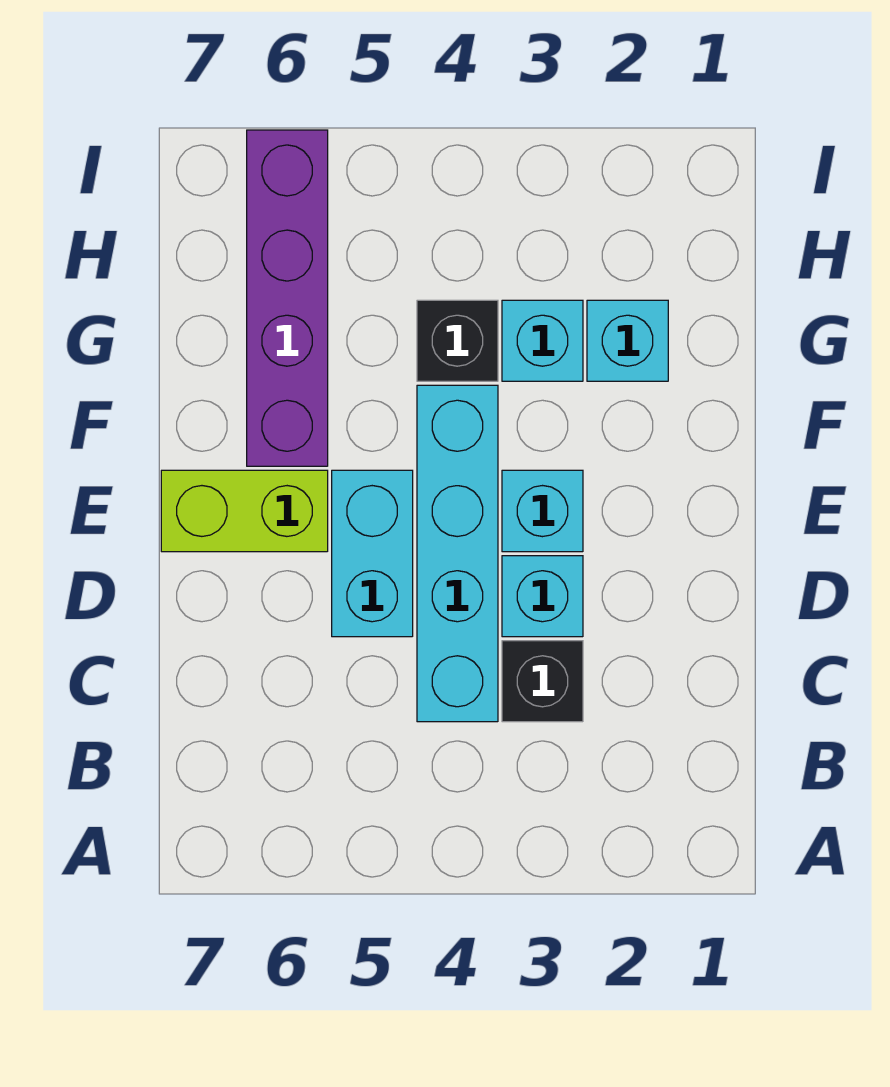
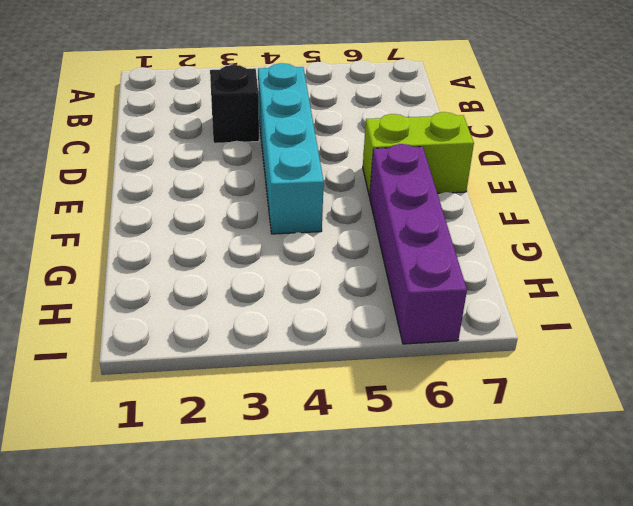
none -> cyan 1x1 brick [502,556,583,637]
none -> cyan 1x2 brick [332,470,413,637]

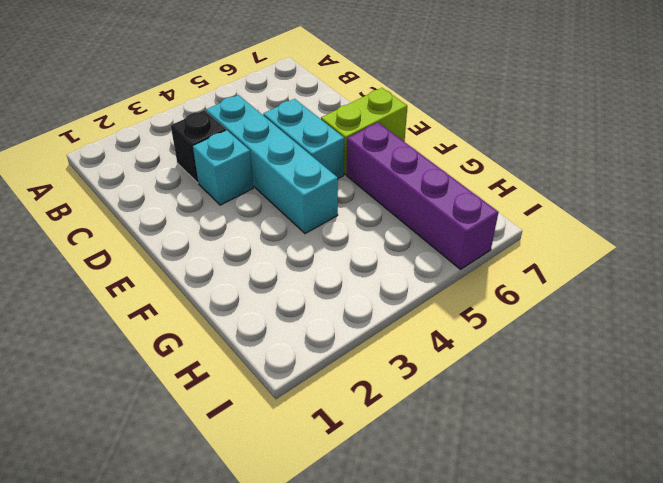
none -> cyan 1x1 brick [502,470,583,552]
none -> cyan 1x1 brick [587,300,668,381]

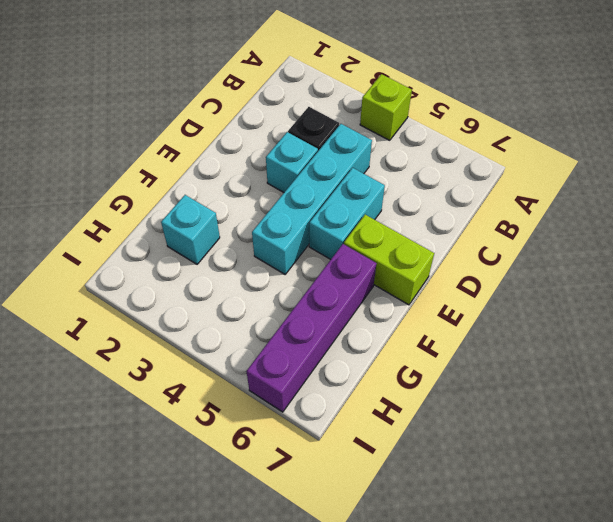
lime 1x1 brick [360,74,412,140] -> none
none -> cyan 1x1 brick [502,470,583,552]
none -> cyan 1x1 brick [502,300,583,381]

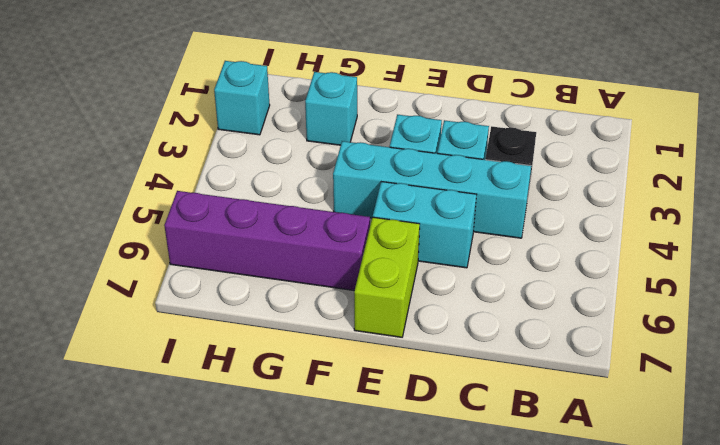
cyan 1x1 brick [214,61,270,135] -> cyan 1x1 brick moved to [502,300,583,381]
none -> black 1x1 brick [417,300,498,381]

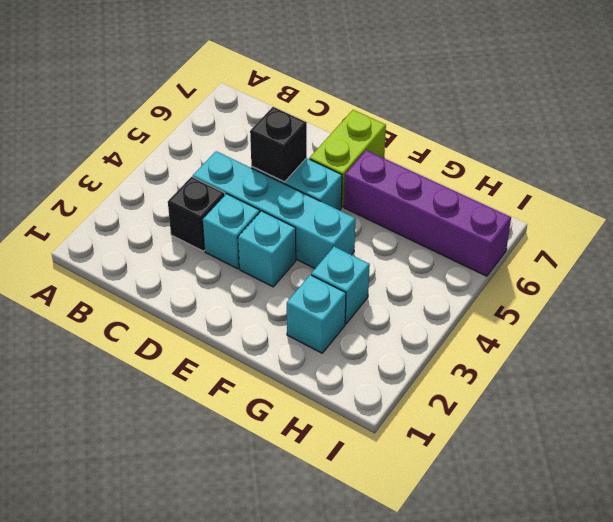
black 1x1 brick [250,107,307,182] -> black 1x1 brick moved to [417,300,498,381]

